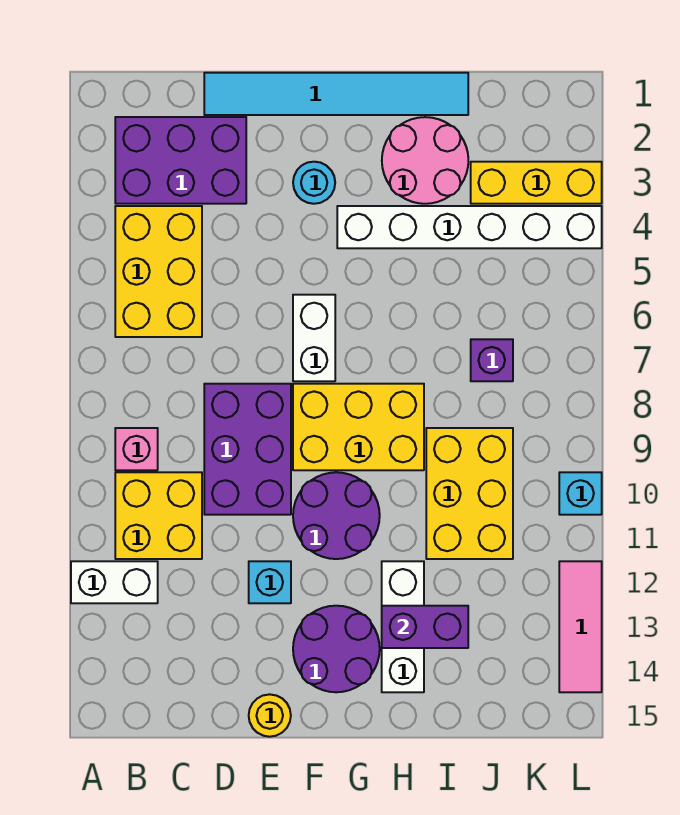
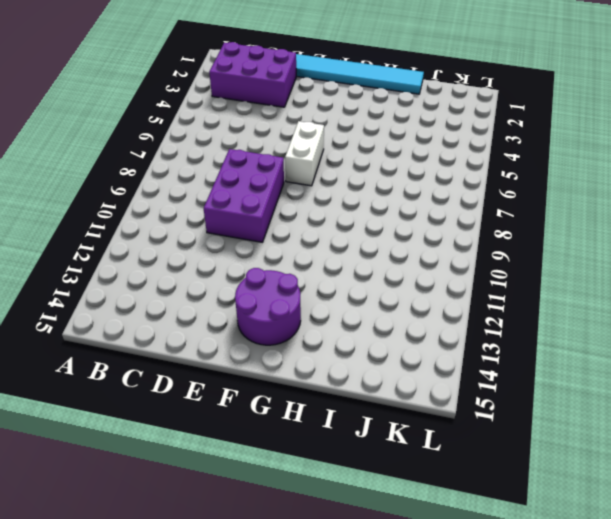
none -> white 1x2 brick [71,561,158,603]
none -> yellow 2x3 brick [115,206,202,337]
none -> pink 1x1 brick [115,428,158,470]

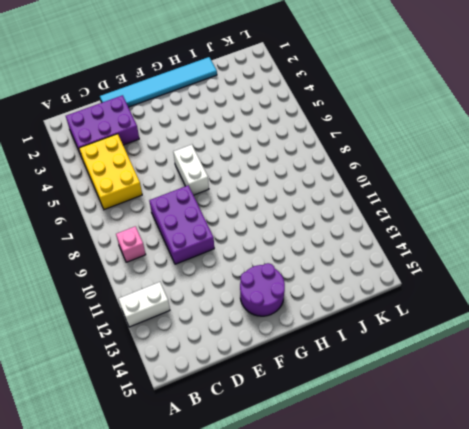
none -> yellow 2x2 brick [115,472,202,559]
none -> cyan 1x1 brick [249,561,291,603]
none -> yellow 1x1 round brick [249,694,291,737]

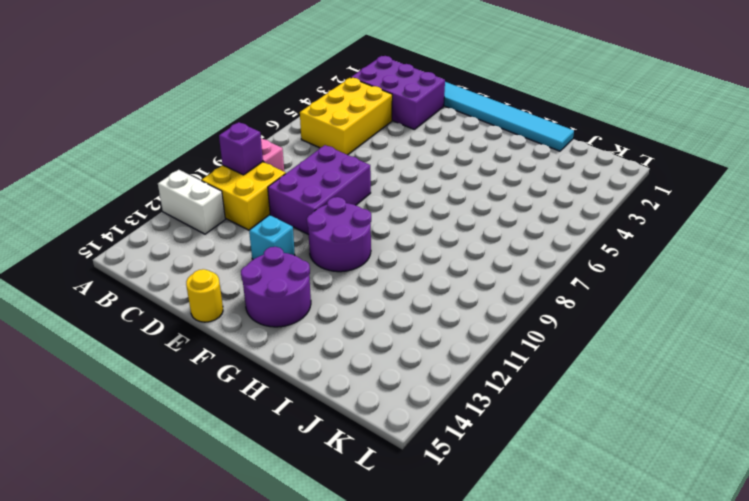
purple 1x1 brick [219,122,263,175] -> purple 1x1 brick moved to [471,339,513,381]
none -> cyan 1x1 round brick [293,162,335,204]
none -> white 1x2 brick [293,295,335,381]
none -> yellow 2x3 brick [293,384,424,470]

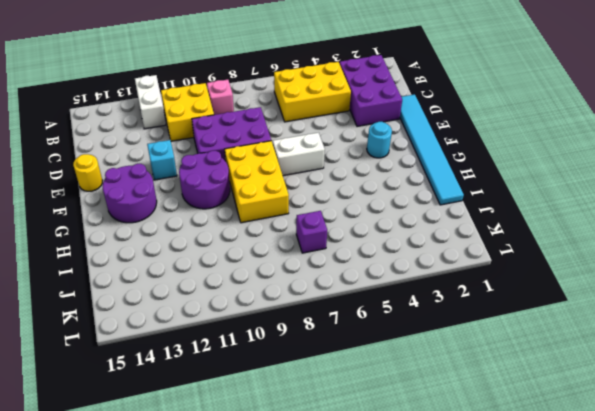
none -> white 1x6 brick [337,206,602,248]
none -> pink 2x2 round brick [382,117,468,204]
none -> white 1x3 brick [382,561,424,692]

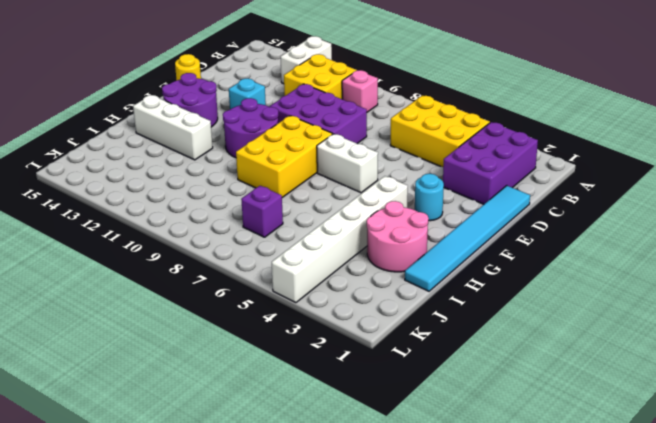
none -> yellow 2x3 brick [426,428,513,559]
none -> yellow 1x3 brick [471,162,602,204]
none -> cyan 1x1 brick [559,472,602,515]

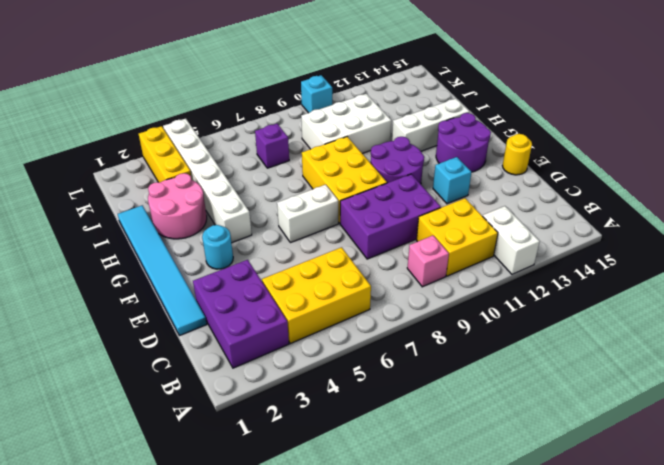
white 2x3 brick [301,94,391,154] -> yellow 2x3 brick [426,428,513,559]
none -> pink 1x3 tile [559,561,602,692]
none -> purple 1x2 brick [382,606,468,648]

